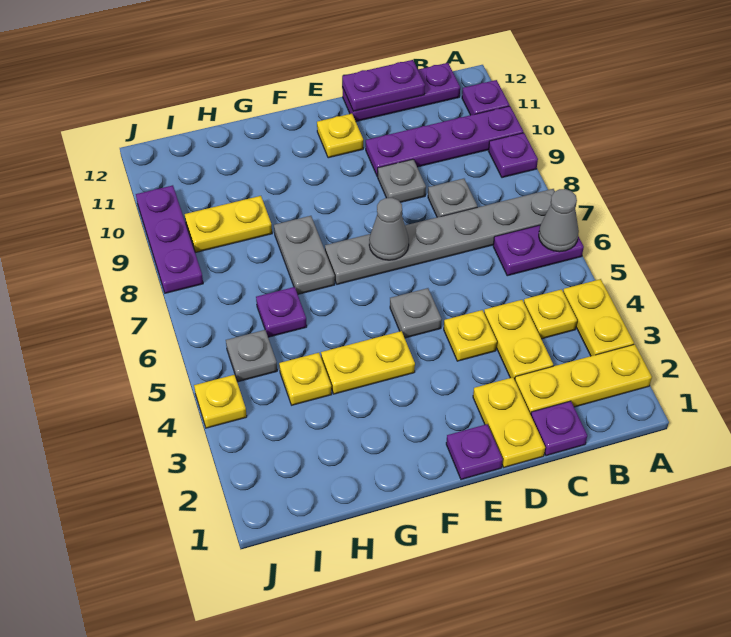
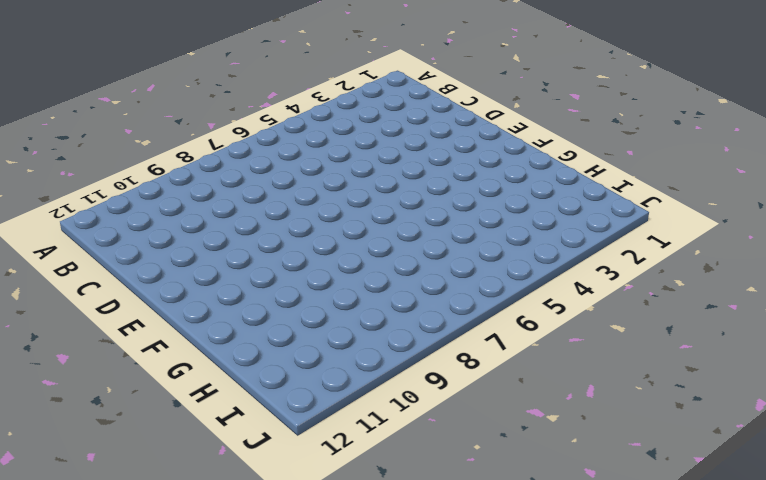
none -> yellow 1x3 plate [515,344,652,415]
none -> yellow 1x2 plate [563,279,634,356]
none -> purple 1x2 plate [493,225,584,276]

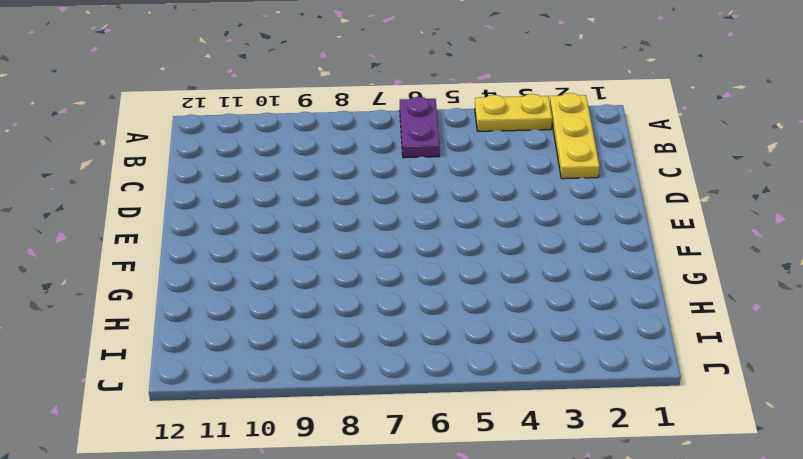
none -> grey 1x6 plate [325,189,555,284]
none -> purple 1x1 plate [489,133,538,178]
none -> purple 1x4 plate [366,106,523,177]

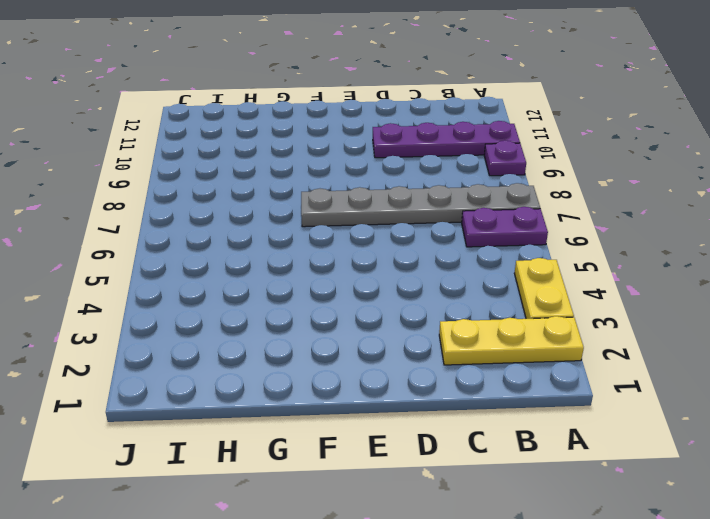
none -> purple 1x1 plate [462,80,509,115]
none -> yellow 1x1 plate [524,289,577,339]
none -> purple 1x3 plate [342,63,460,121]

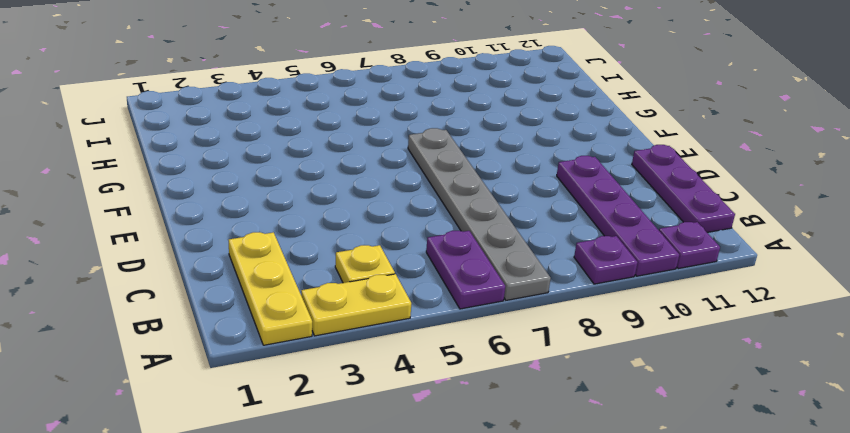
none -> purple 1x1 plate [531,401,587,456]
none -> yellow 1x2 plate [484,300,553,380]
none -> grey 1x1 plate [428,179,477,217]

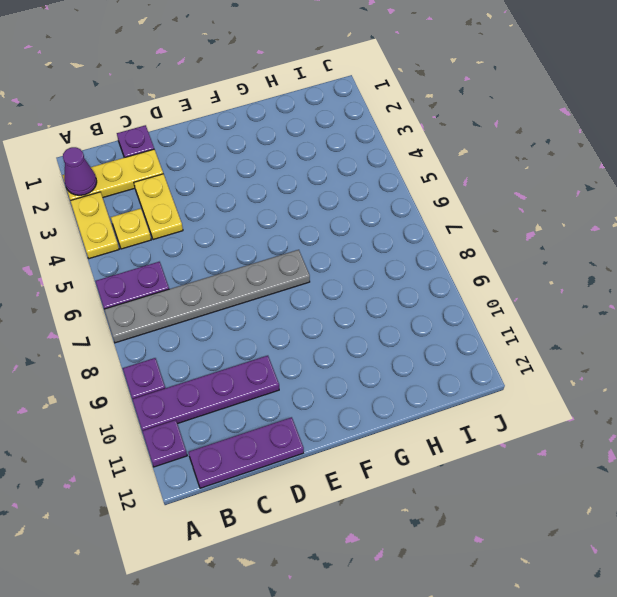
purple 1x1 cone [63,147,97,195] -> none
none -> grey 1x1 plate [428,179,477,217]
none -> yellow 1x2 plate [473,377,545,467]
none -> yellow 1x1 plate [444,310,497,361]

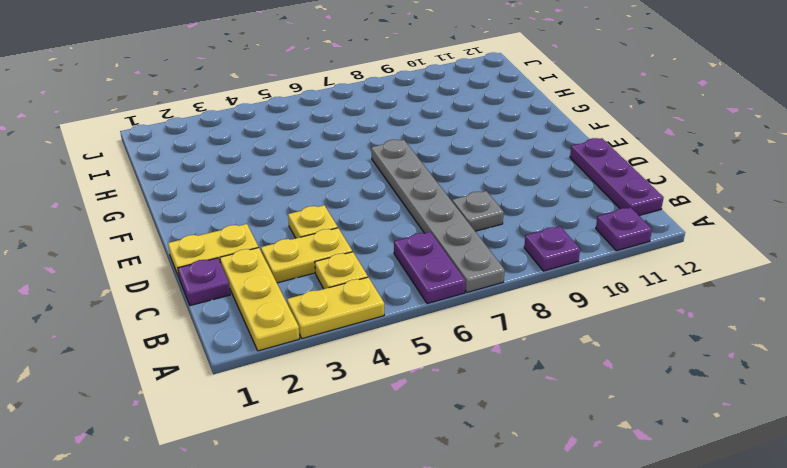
none -> purple 1x4 plate [366,106,523,177]
none -> grey 1x1 plate [378,159,426,202]
none -> purple 1x1 plate [446,424,503,480]

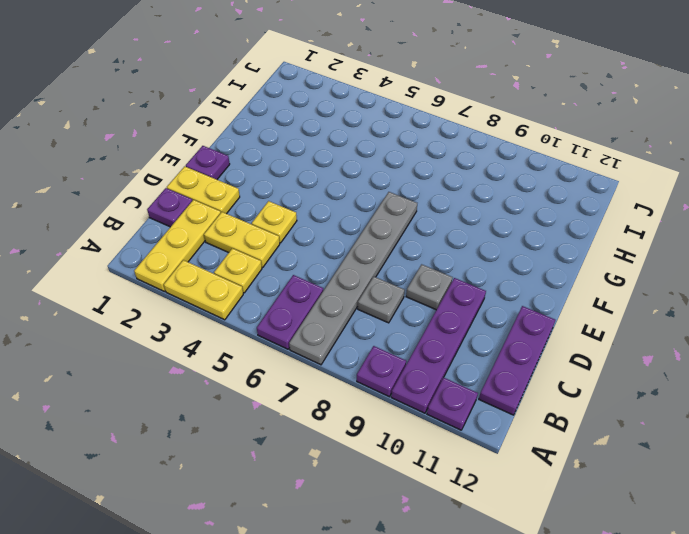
none -> grey 1x1 plate [390,288,442,338]
none -> yellow 1x1 plate [317,114,363,158]
none -> yellow 1x2 plate [321,331,415,394]

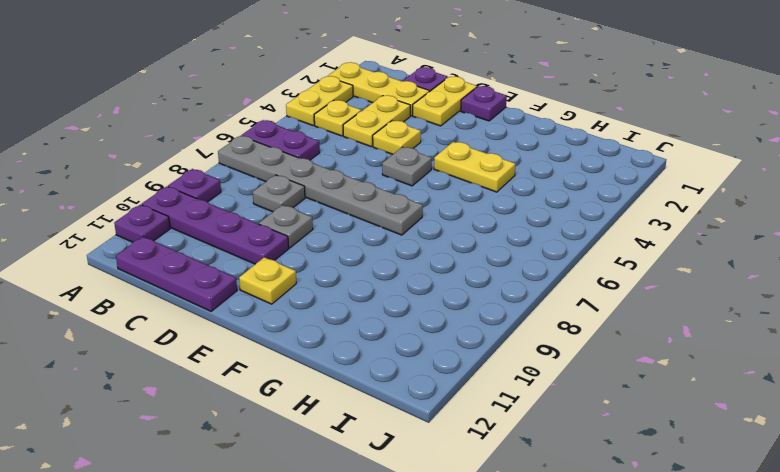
none -> grey 1x2 plate [274,216,335,294]
none -> yellow 1x1 plate [279,353,332,405]
none -> purple 1x1 plate [256,287,307,337]

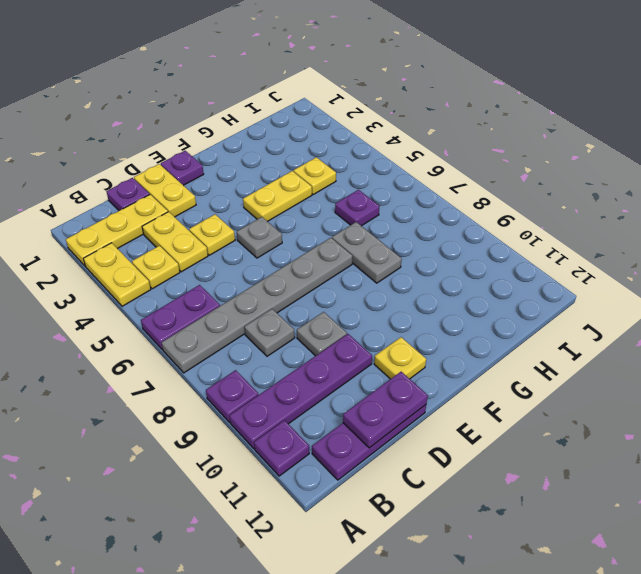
none -> yellow 1x2 plate [185,196,272,253]
none -> grey 1x1 plate [226,330,277,382]
none -> yellow 1x1 plate [194,375,247,428]

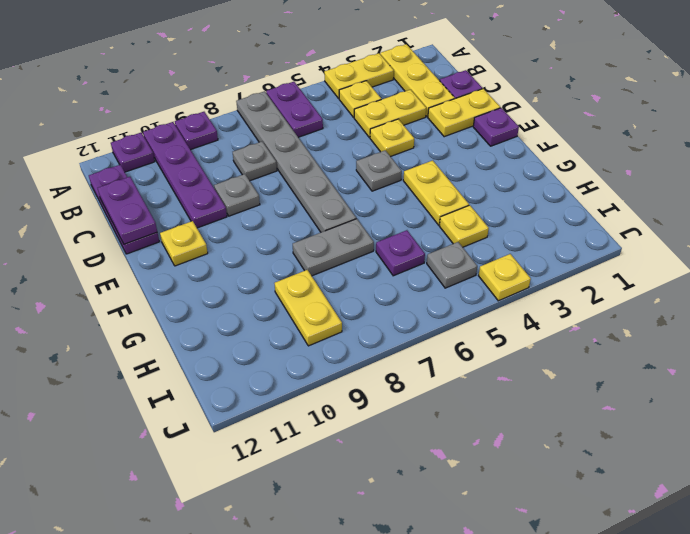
none -> purple 1x3 plate [136,185,203,293]
none -> grey 1x1 cone [539,189,579,252]
none -> grey 1x1 cone [369,198,409,260]

